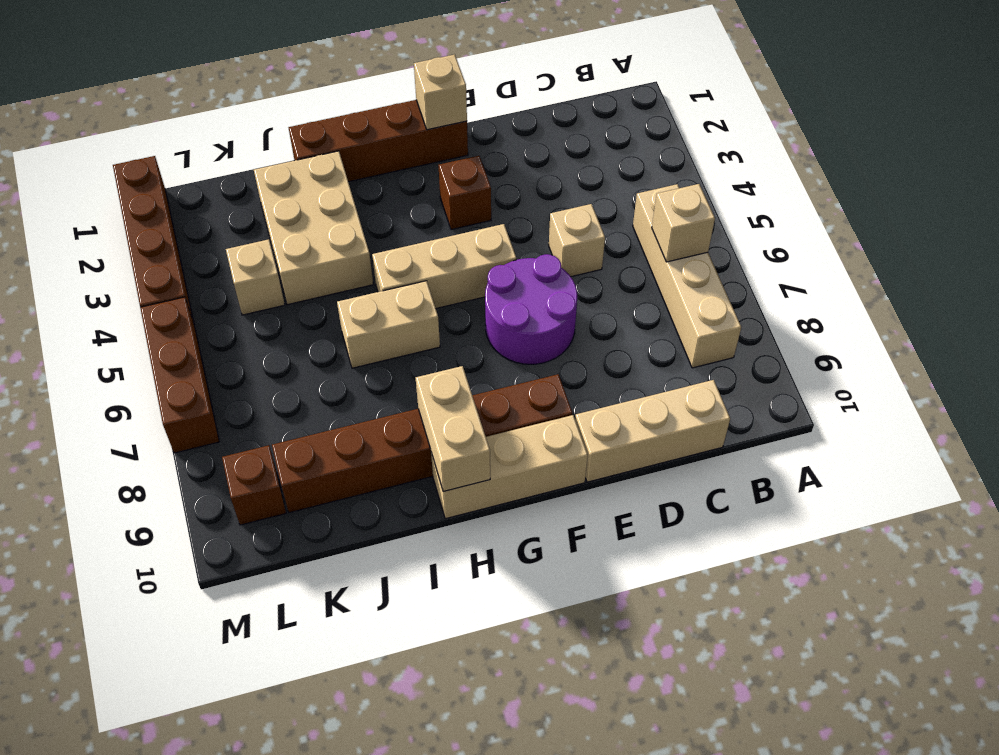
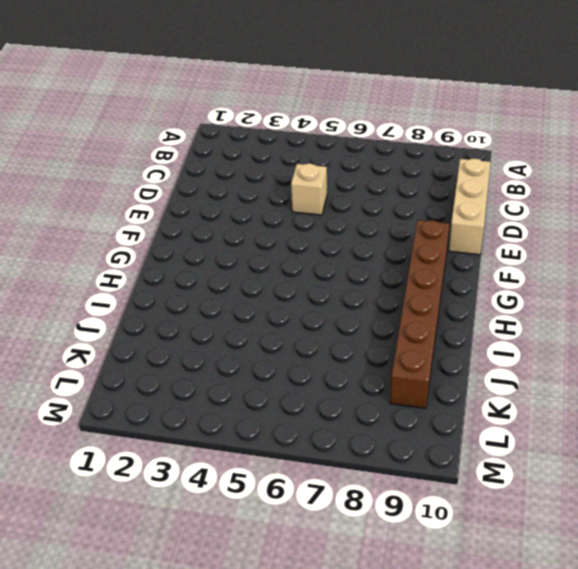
none -> tan 1x4 brick [633,184,741,368]
none -> purple 2x2 round brick [485,254,577,364]
none -> brown 1x4 brick [289,100,468,182]

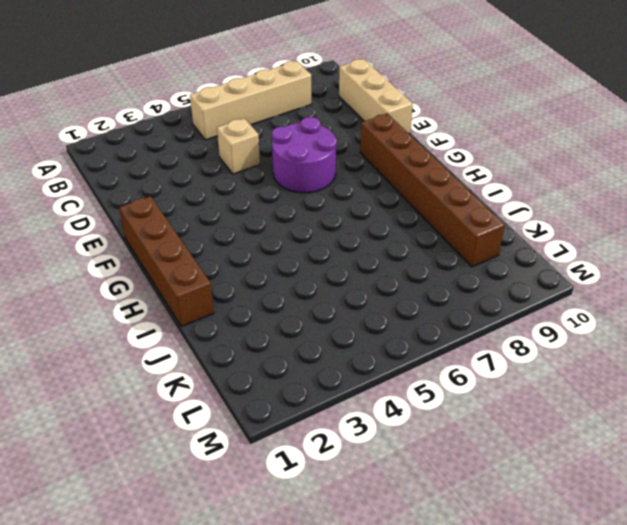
none -> brown 1x1 brick [438,156,491,230]
none -> tan 1x3 brick [372,224,516,308]
none -> tan 1x3 brick [431,415,588,519]

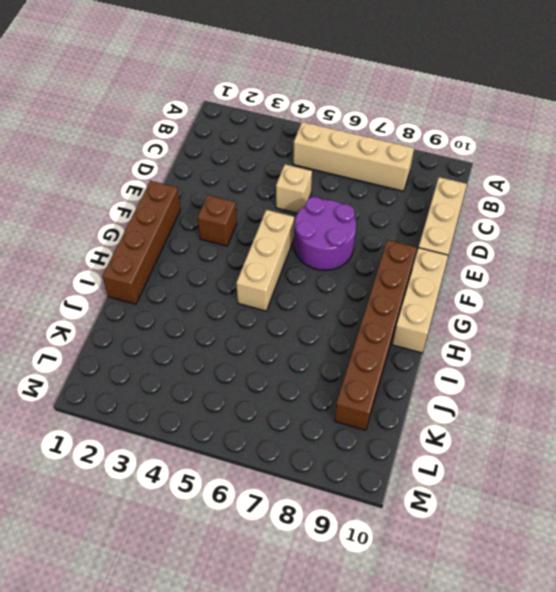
none -> tan 1x2 brick [337,281,440,368]
none -> tan 2x3 brick [254,151,373,305]
none -> tan 1x1 brick [226,239,285,315]

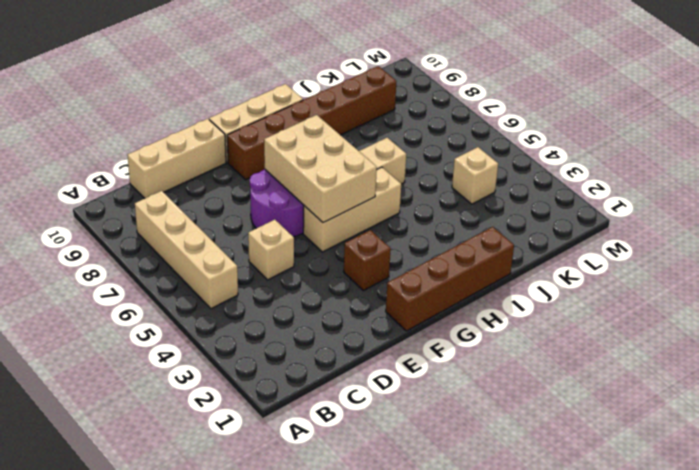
tan 2x3 brick [264,115,377,223] -> tan 2x3 brick moved to [254,151,373,305]
none -> brown 1x1 brick [222,445,286,525]
none -> brown 1x4 brick [113,156,194,323]
none -> brown 1x3 brick [140,297,219,453]

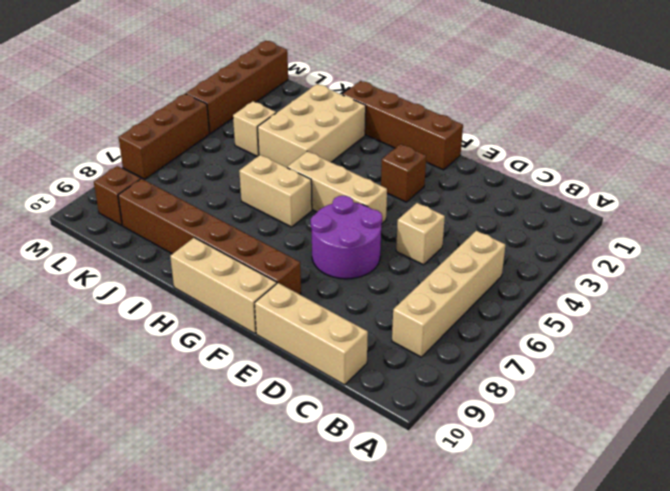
none -> tan 1x1 brick [652,184,715,262]
none -> tan 1x1 brick [414,54,467,130]
none -> tan 1x2 brick [416,366,490,491]

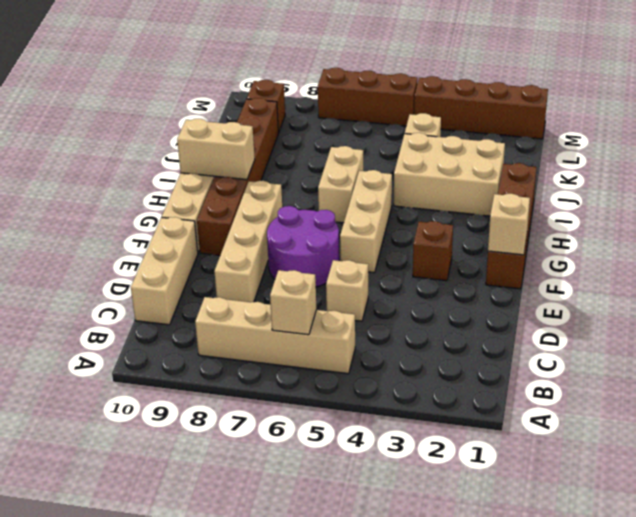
tan 1x4 brick [214,181,282,302] -> none

